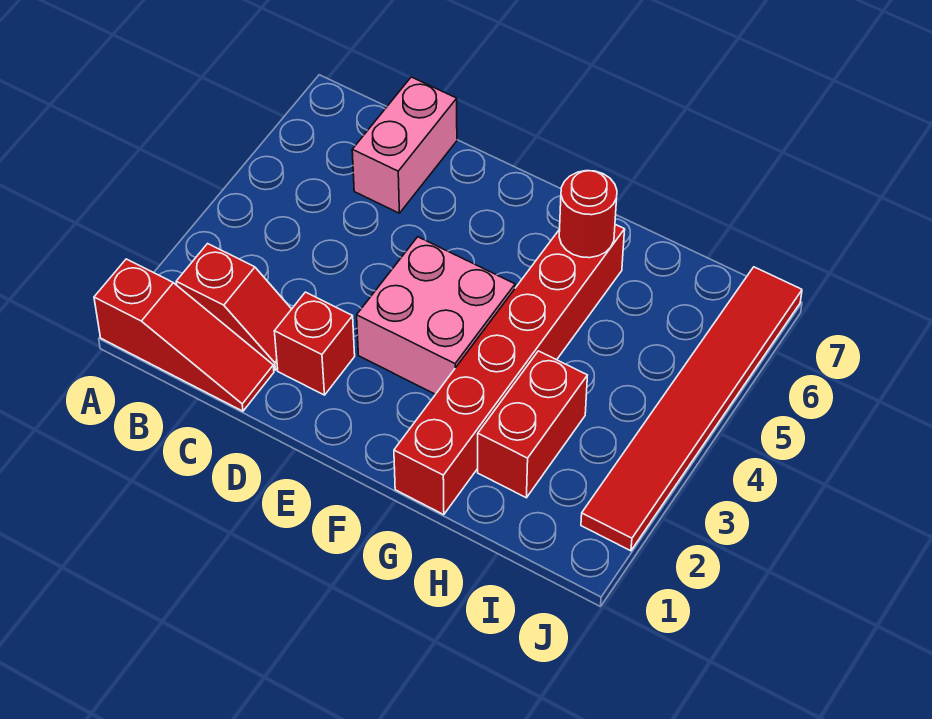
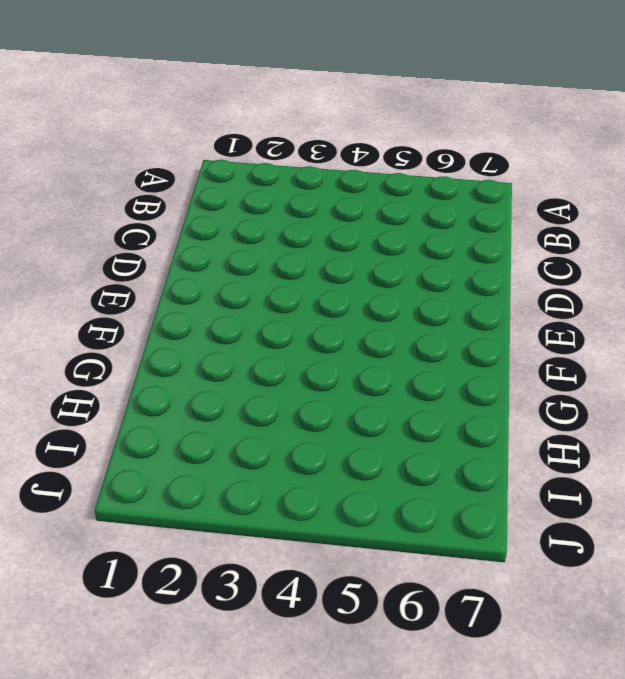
none -> red 1x3 slope [94,259,274,411]
none -> red 1x2 slope [176,244,291,370]

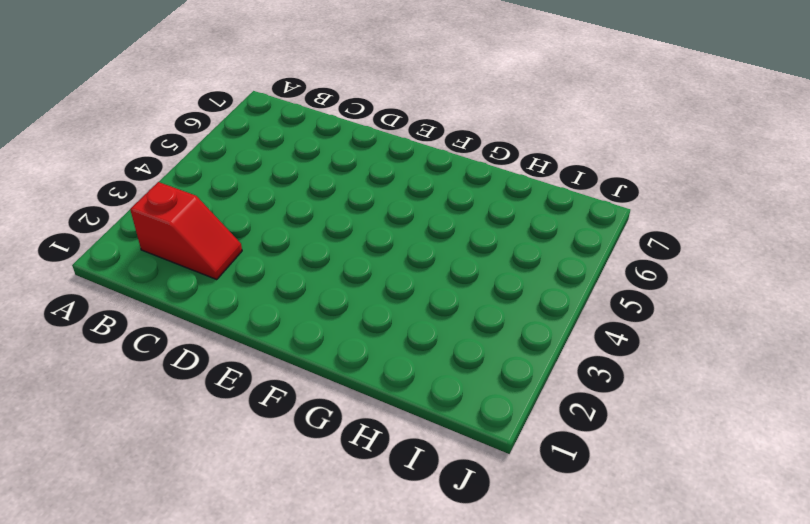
none -> red 1x3 slope [94,259,274,411]
none -> pink 1x2 brick [352,77,457,213]

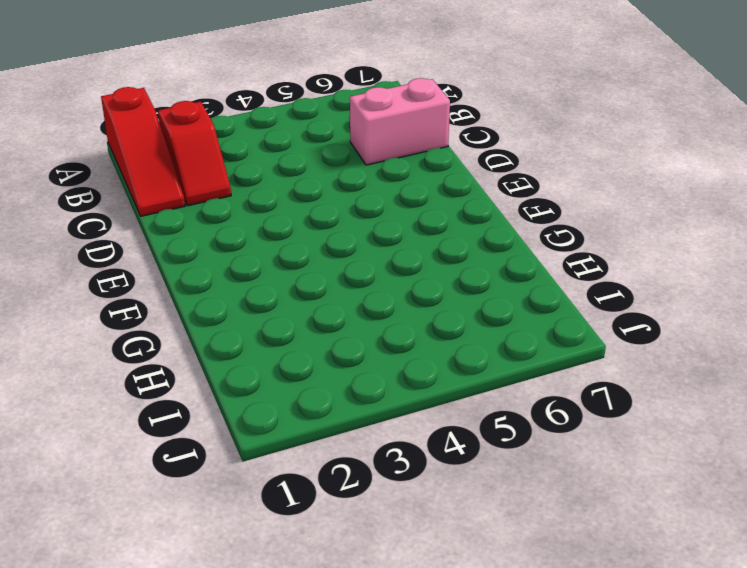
none -> red 1x1 brick [274,292,355,395]
none -> pink 2x2 brick [357,237,515,394]

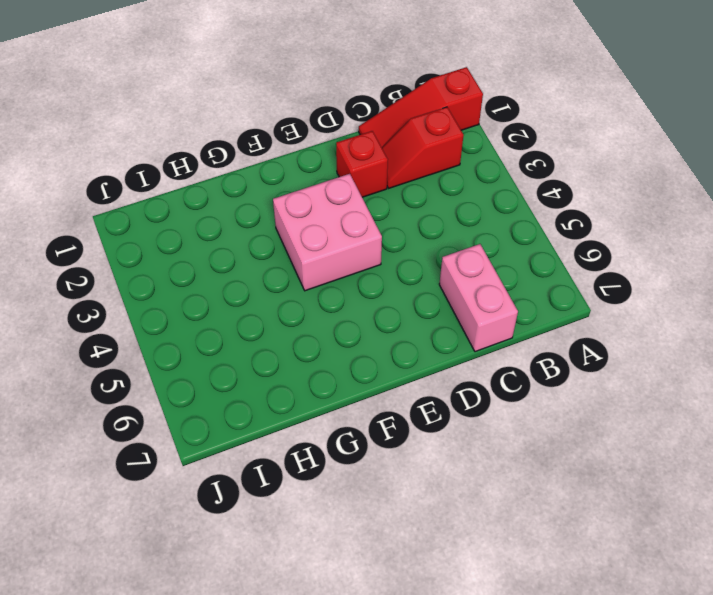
none -> red 1x6 brick [394,224,625,515]
none -> red 1x2 brick [478,351,587,498]

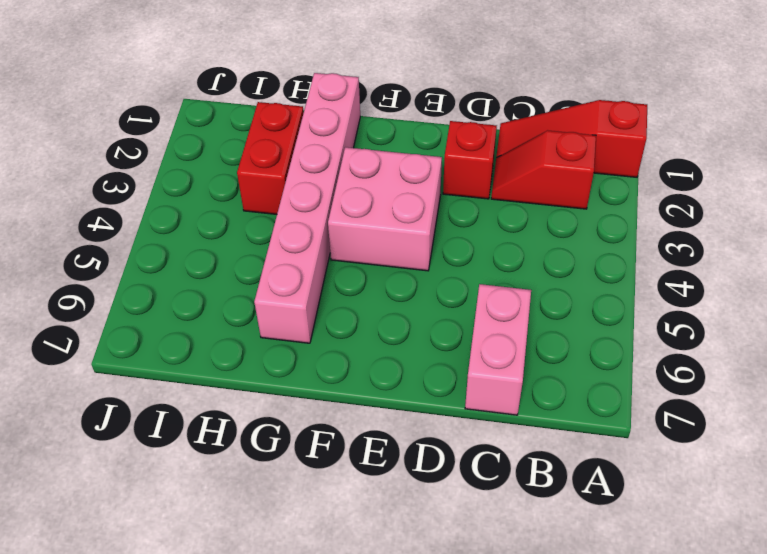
pink 1x6 brick [254,73,360,343] -> red 1x6 brick [394,224,625,515]
none -> red 1x6 tile [581,267,802,551]
none -> red 1x1 round brick [559,171,617,258]

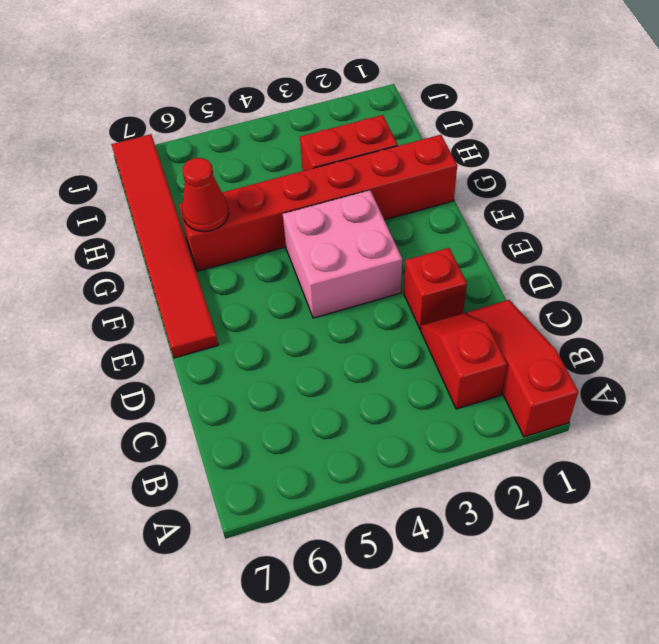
red 1x6 tile [111,134,218,358] -> red 1x6 tile turned to [581,267,802,551]
red 1x1 cone [182,158,229,232] -> red 1x1 round brick [559,171,617,258]
none -> pink 1x2 brick [352,77,457,213]

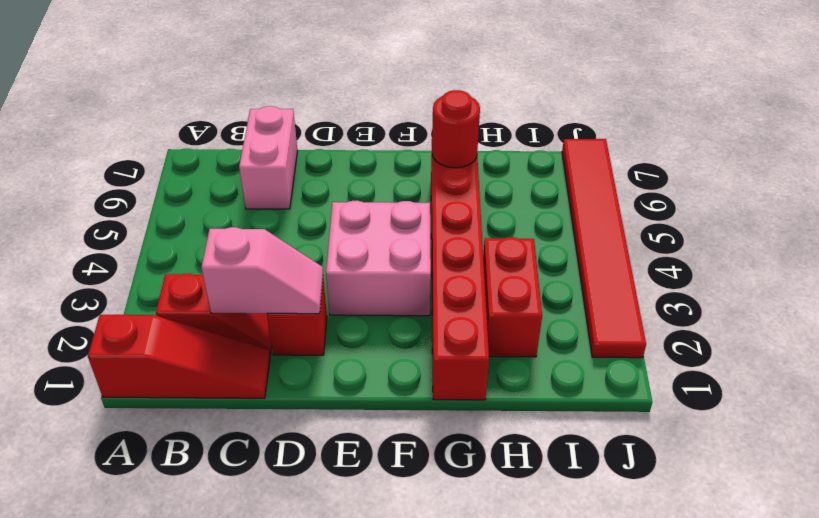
pink 1x2 slope [201,227,323,314] -> none

